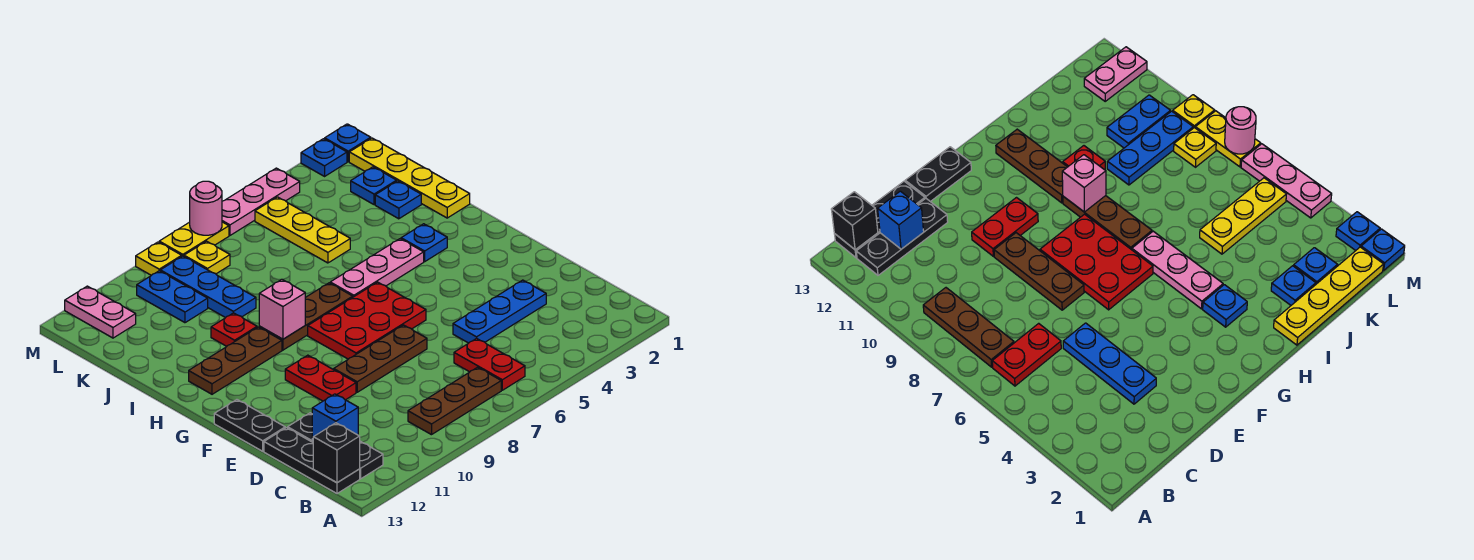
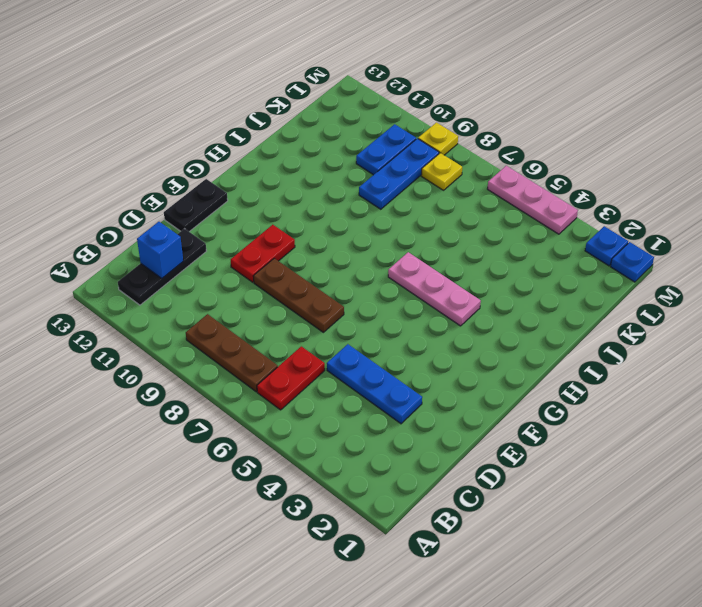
none -> black 1x3 plate [264,428,360,493]
none -> red 2x3 plate [308,282,426,359]
none -> blue 1x1 plate [401,224,447,261]
none -> brown 1x3 plate [259,283,353,350]

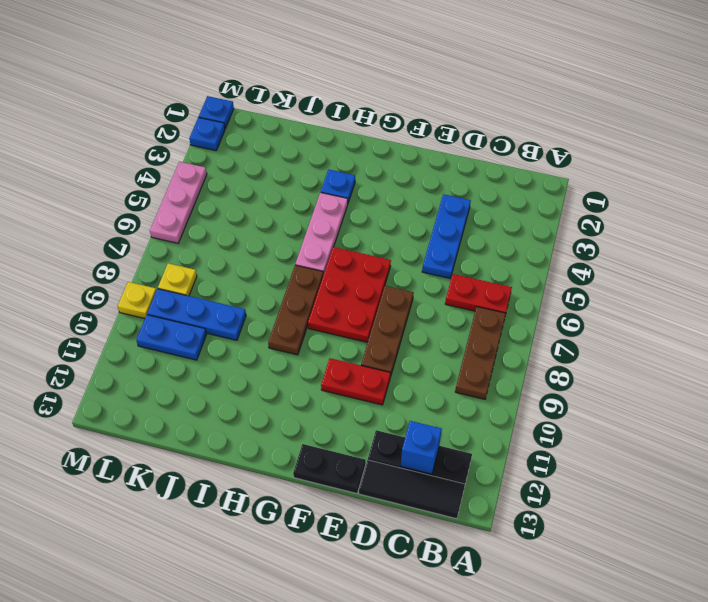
black 1x3 tile [359,460,465,519] -> black 1x3 plate [264,428,360,493]
none -> brown 1x3 plate [189,327,282,394]
none -> yellow 1x4 plate [349,138,470,218]
none -> red 1x1 plate [211,313,257,346]
none -> blue 1x1 plate [375,181,421,219]

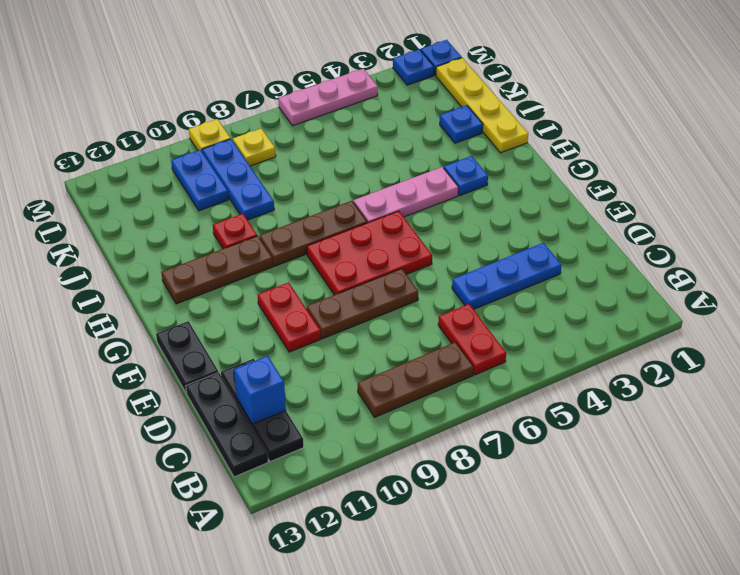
none -> yellow 1x3 plate [255,197,350,263]
none -> blue 1x1 plate [351,167,397,205]
none -> pink 1x2 plate [65,286,136,338]
none -> yellow 1x2 plate [159,222,229,256]

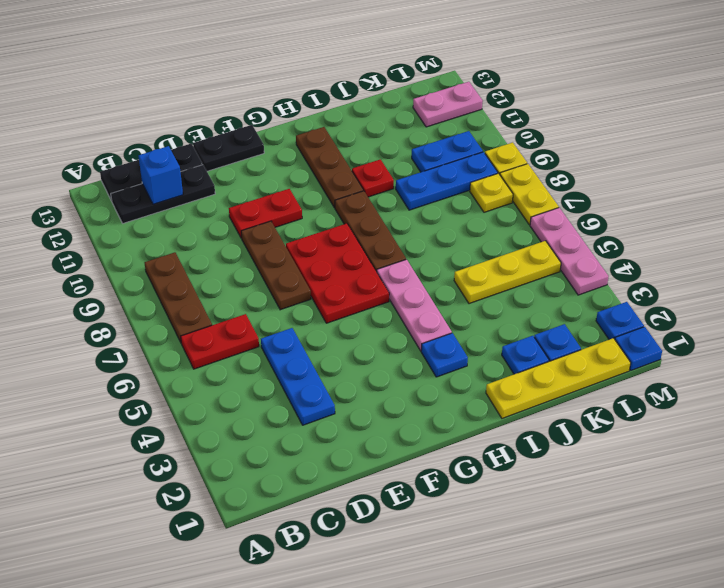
none -> black 1x1 brick [313,423,360,483]
none -> pink 1x1 brick [259,279,305,339]
none -> pink 1x1 round brick [190,181,222,235]

